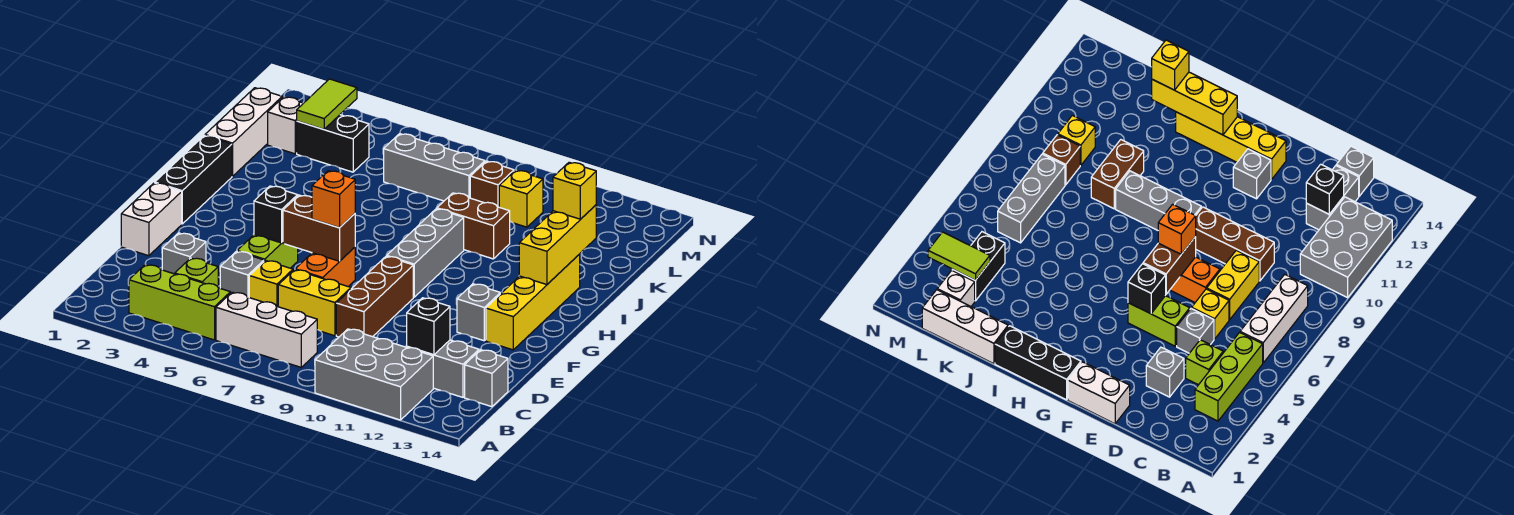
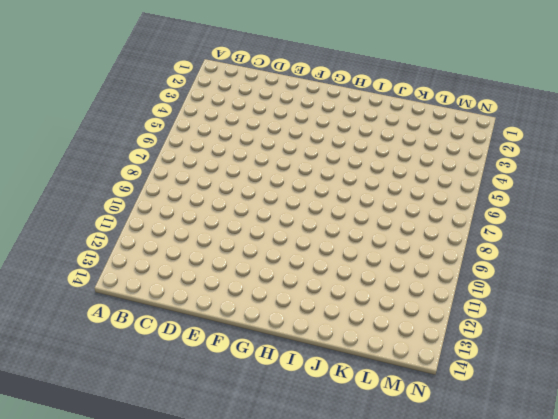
none -> grey 2x3 brick [315,329,433,420]
none -> lime 1x3 brick [129,265,230,340]
none -> white 1x3 brick [216,292,317,367]
none -> lime 1x1 brick [175,258,218,286]

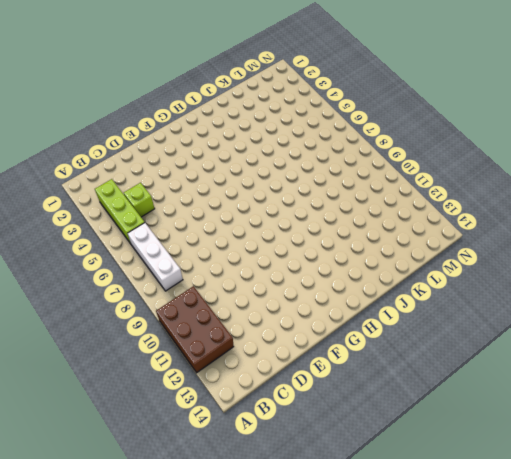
brown 2x3 brick [156,286,234,373] -> grey 2x3 brick [315,329,433,420]
none -> grey 1x2 brick [407,340,479,397]
none -> grey 1x1 brick [465,350,508,407]
none -> grey 1x1 brick [162,233,206,274]
none -> grey 1x1 brick [220,251,264,297]

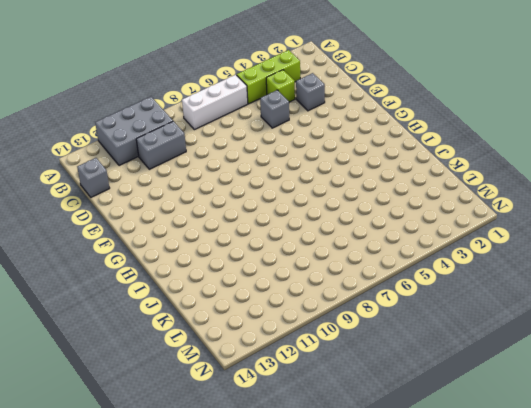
grey 1x2 brick [136,121,186,169] -> grey 1x2 brick moved to [407,340,479,397]
none -> yellow 1x1 brick [249,261,293,307]
none -> yellow 1x2 brick [278,270,351,336]
none -> brown 1x3 brick [336,256,413,337]
none -> white 1x2 brick [121,183,182,256]

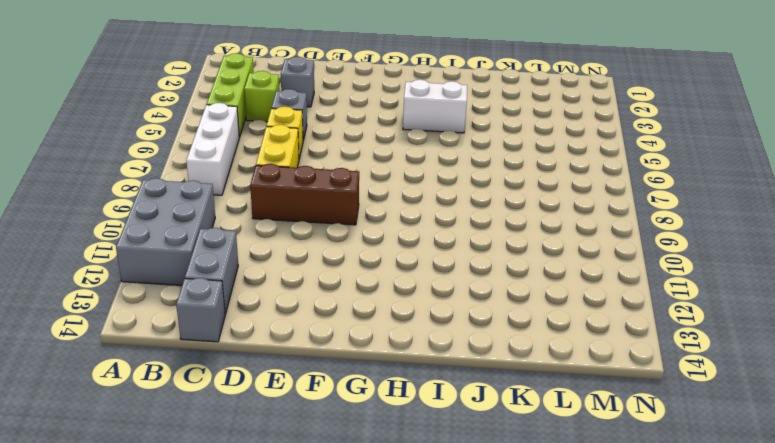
white 1x2 brick [403,80,467,133] -> white 1x2 brick moved to [121,183,182,256]
none -> lime 1x2 brick [237,234,298,268]
none -> orange 1x2 brick [295,247,355,287]
none -> grey 1x1 brick [457,284,500,341]
none -> yellow 1x4 brick [486,254,580,350]

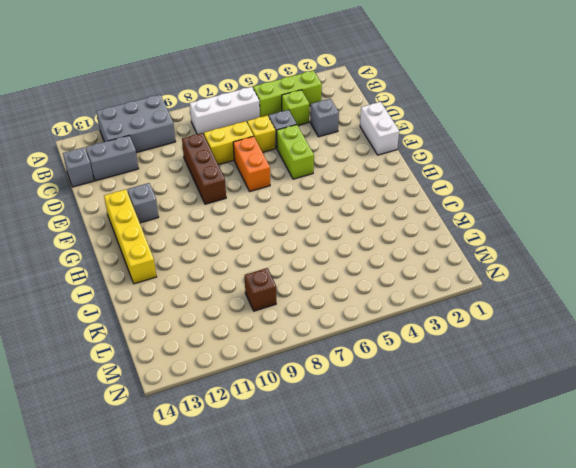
none -> black 1x3 brick [155,135,232,224]
none -> grey 1x3 brick [387,209,464,297]
none -> white 1x3 brick [205,88,282,176]
none -> brown 1x2 brick [437,193,510,259]

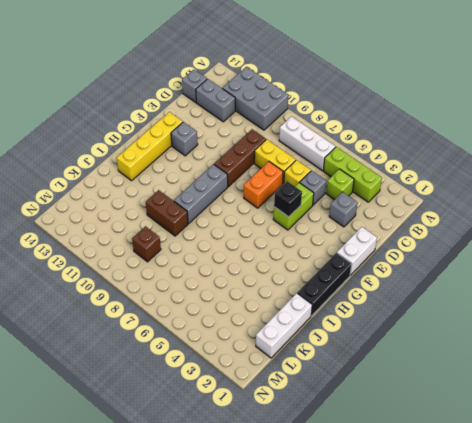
none -> white 1x1 brick [268,97,303,154]
none -> black 1x2 brick [297,115,369,172]
none -> grey 1x3 brick [384,134,485,201]
none -> yellow 1x1 brick [499,170,543,227]

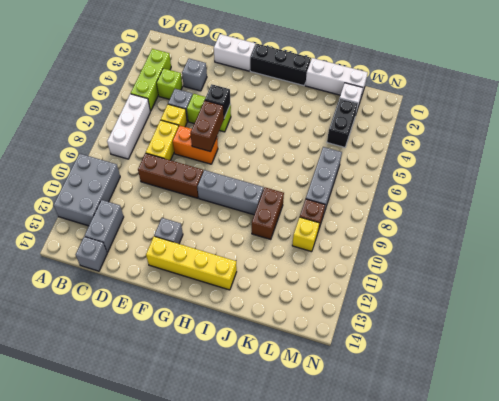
none -> black 1x1 brick [407,298,450,355]
none -> yellow 1x3 brick [519,205,596,285]
none -> lime 1x2 tile [297,79,357,129]
none -> orange 1x1 brick [312,171,355,228]

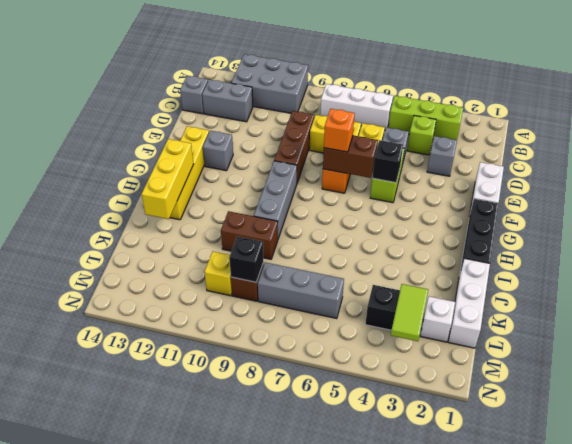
black 1x1 brick [229,236,263,282] -> black 1x1 brick moved to [407,298,450,355]
none -> yellow 1x1 brick [553,162,596,219]

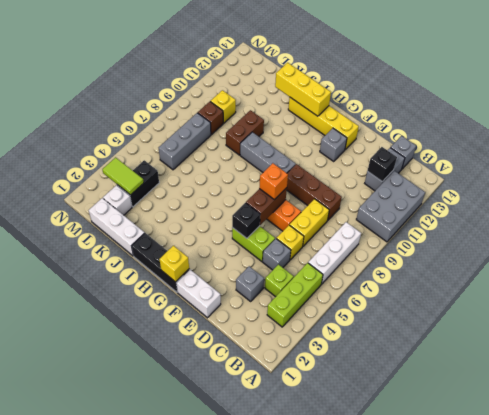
yellow 1x1 brick [159,246,189,282] -> yellow 1x1 brick moved to [553,162,596,219]

